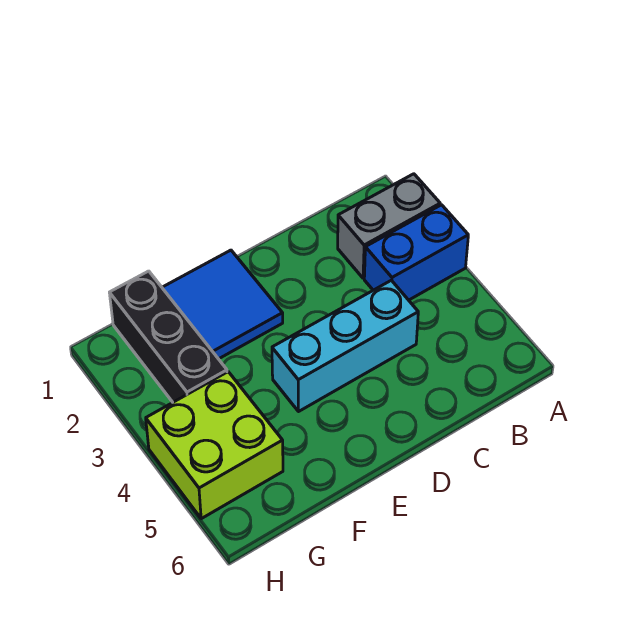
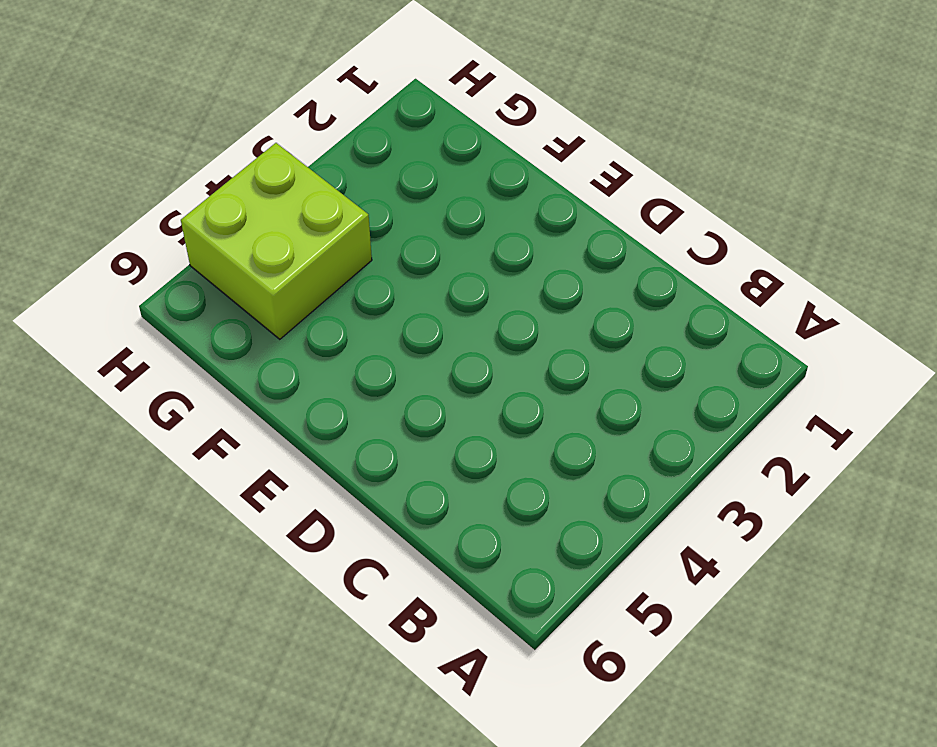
none -> grey 1x2 brick [338,174,440,278]
none -> blue 1x2 brick [364,205,468,300]

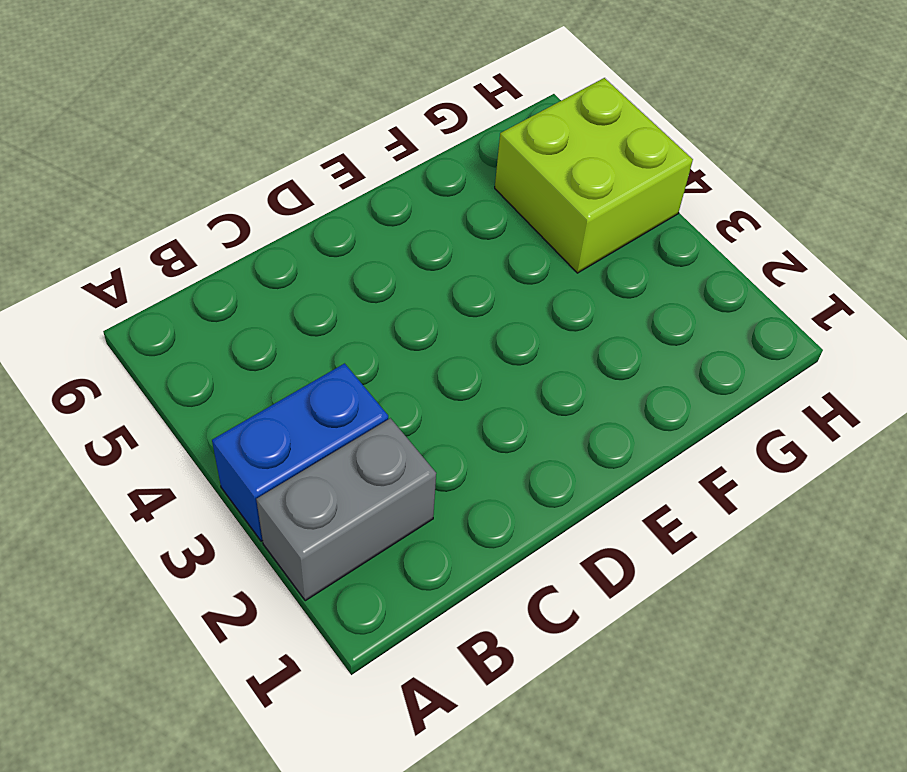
none -> cyan 1x3 brick [272,280,418,411]
none -> blue 2x2 tile [162,250,283,359]

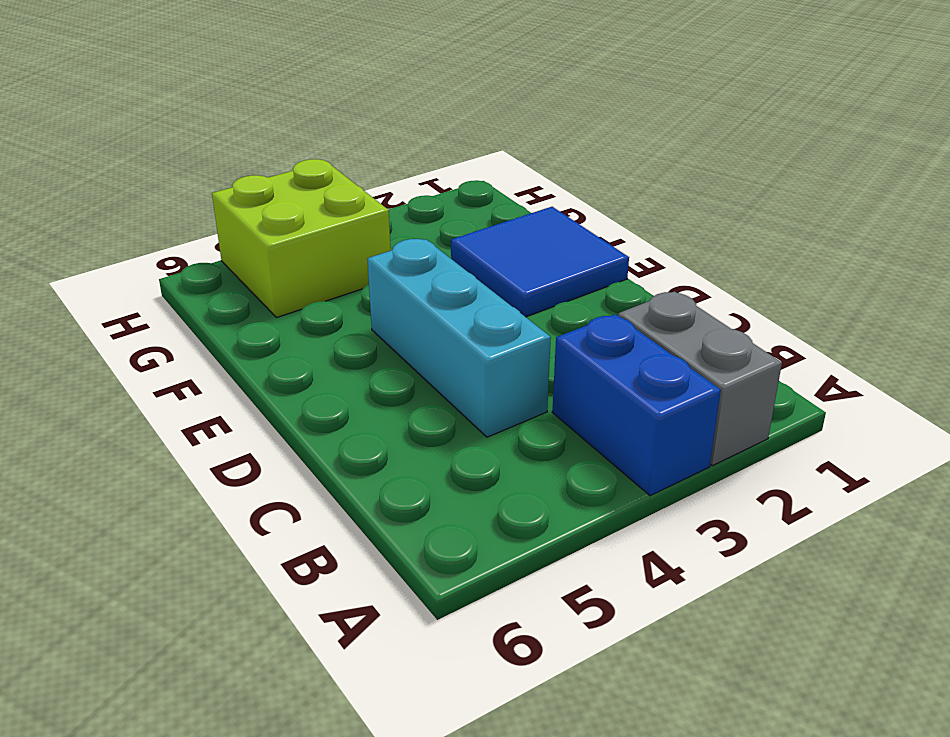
none -> black 1x3 brick [109,271,227,402]

